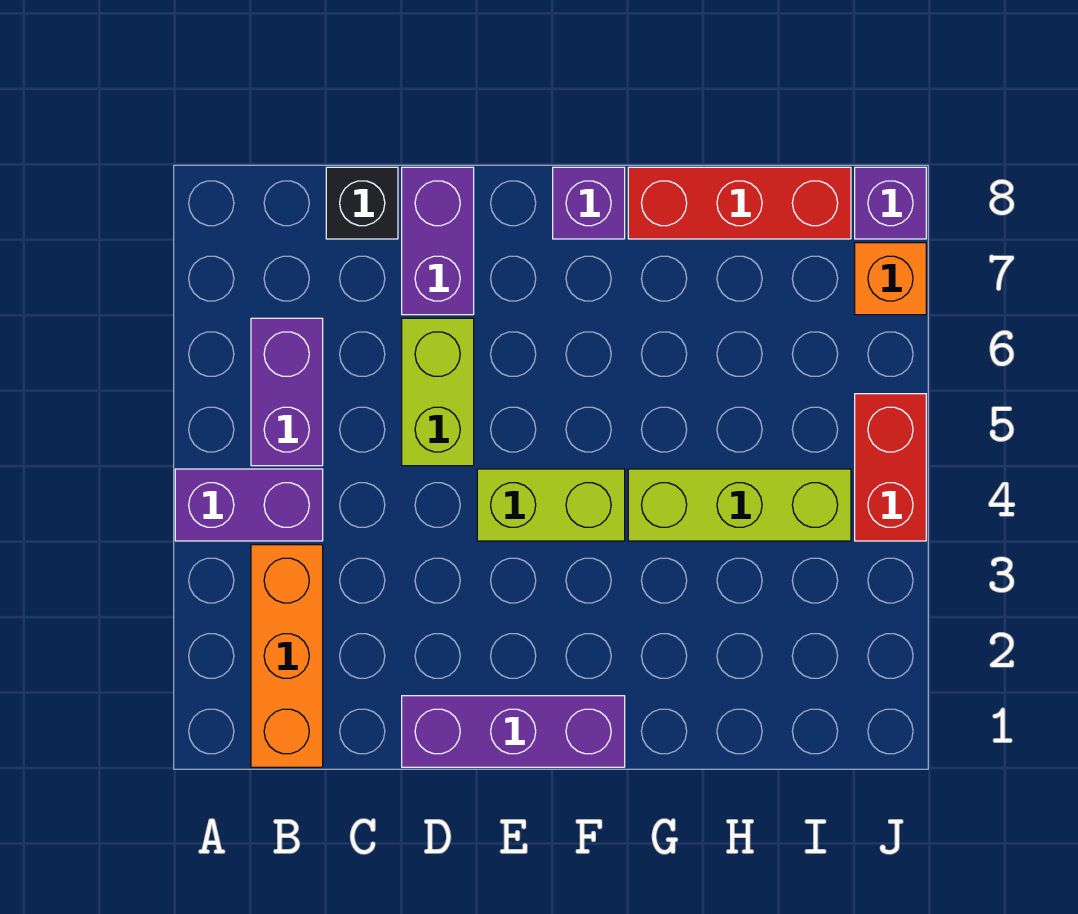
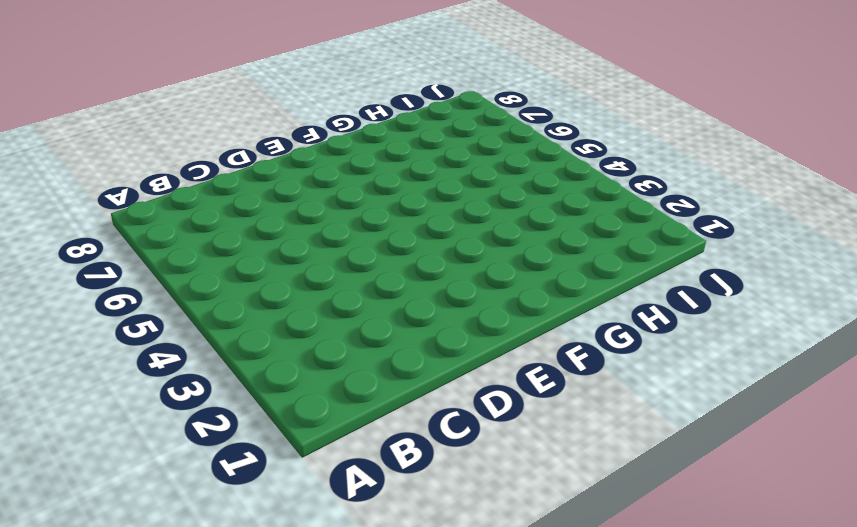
none -> purple 1x2 brick [175,469,323,541]
none -> orange 1x3 brick [251,545,323,767]
none -> purple 1x2 brick [251,318,323,466]

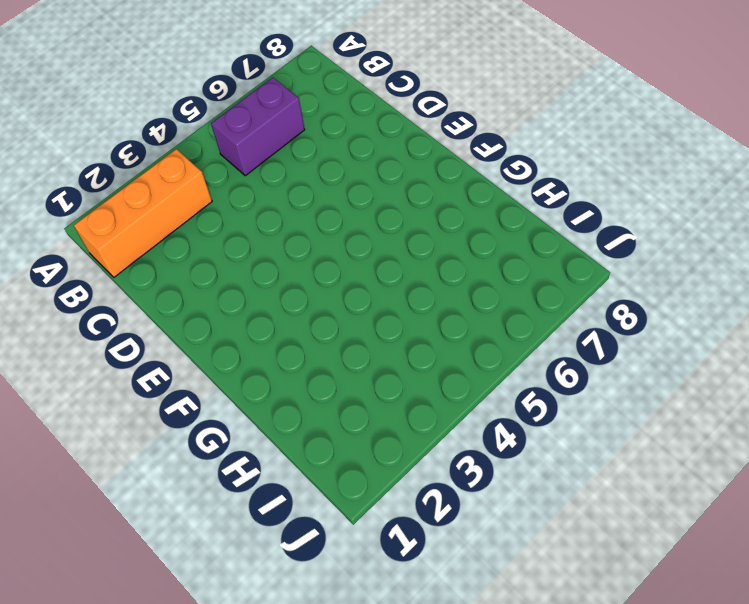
none -> purple 1x2 brick [175,469,323,541]
none -> black 1x1 brick [326,167,398,239]
none -> purple 1x3 brick [402,696,625,767]

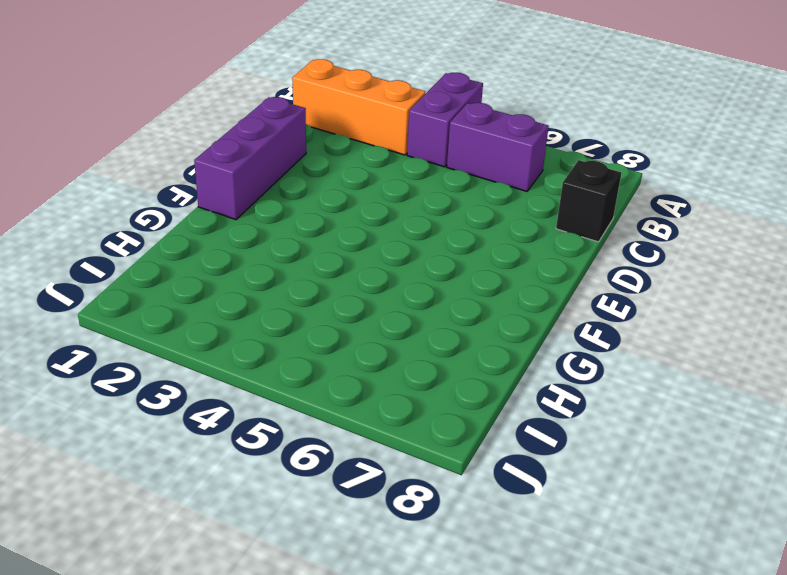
none -> lime 1x2 brick [402,318,474,466]
none -> purple 1x2 brick [402,167,474,315]
none -> lime 1x2 brick [477,469,625,541]

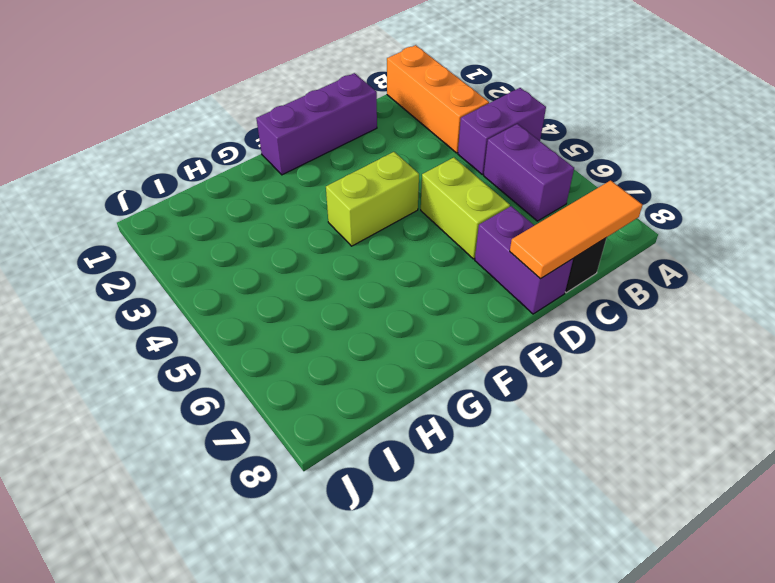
orange 1x3 tile [510,180,642,279] -> none
none -> purple 1x1 brick [553,167,625,239]
none -> lime 1x3 brick [628,469,851,541]
none -> red 1x3 brick [628,167,851,239]

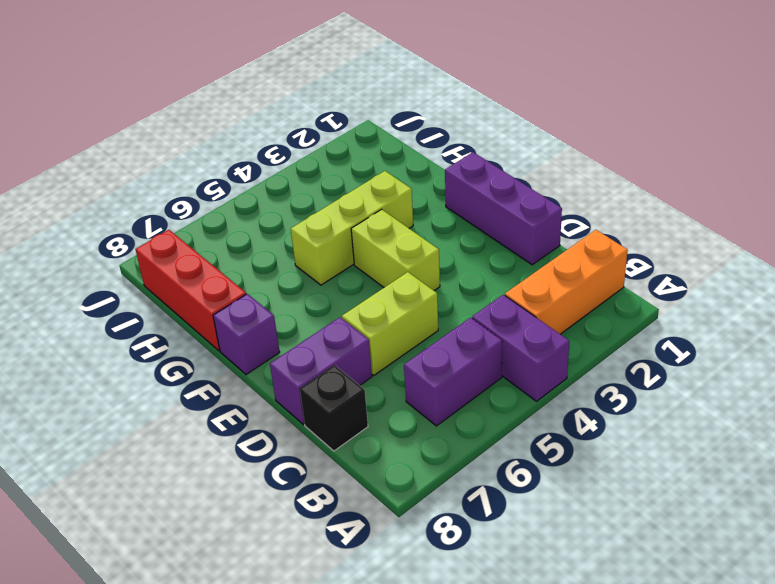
lime 1x3 brick [291,171,413,285] -> lime 1x3 brick turned to [628,469,851,541]
none -> red 1x2 brick [855,394,926,541]
none -> orange 1x1 brick [855,243,926,315]
none -> purple 1x1 brick [855,167,926,239]

